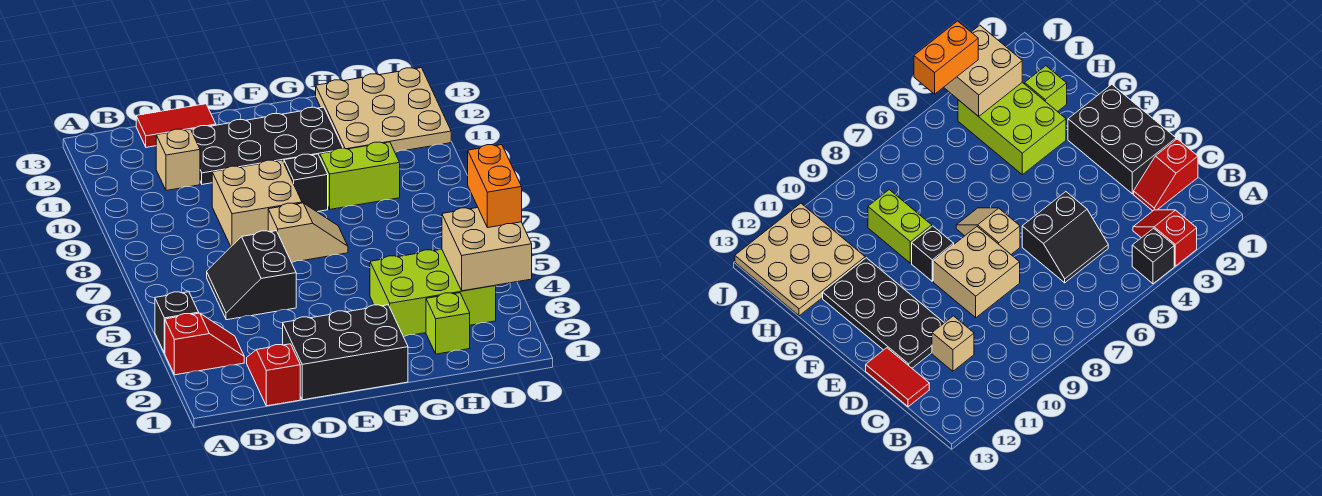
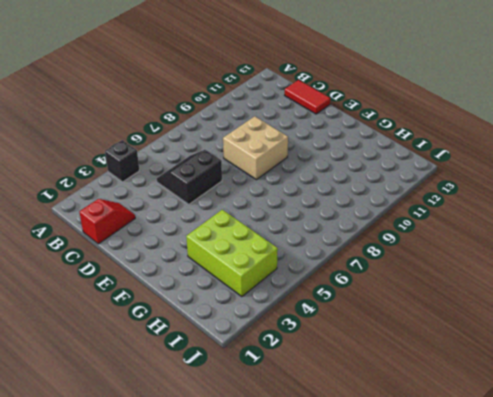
none -> red 1x2 slope [165,313,244,375]
none -> tan 1x1 brick [156,129,200,191]
none -> black 2x3 brick [283,305,408,400]

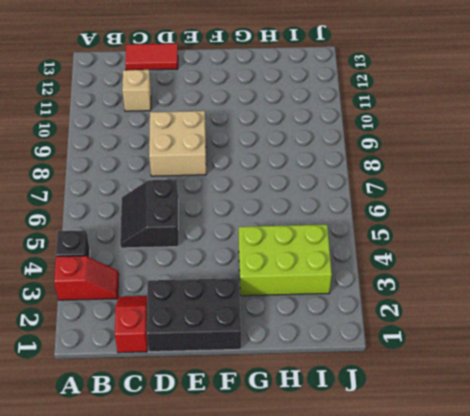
none -> black 2x4 plate [191,107,343,184]
none -> tan 1x2 slope [268,203,348,262]
none -> black 1x1 brick [284,154,328,212]

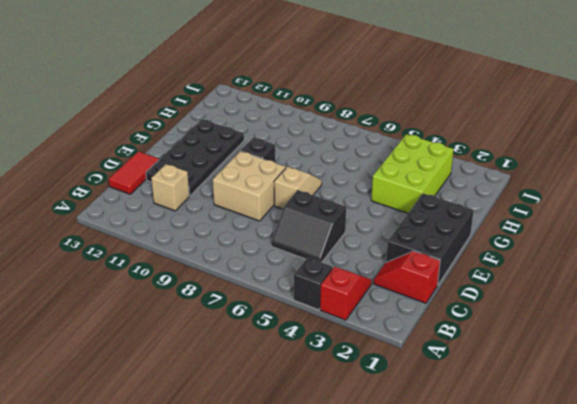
none -> lime 1x2 brick [320,142,400,209]
none -> lime 1x1 brick [426,293,470,354]
none -> tan 3x3 plate [316,68,451,152]

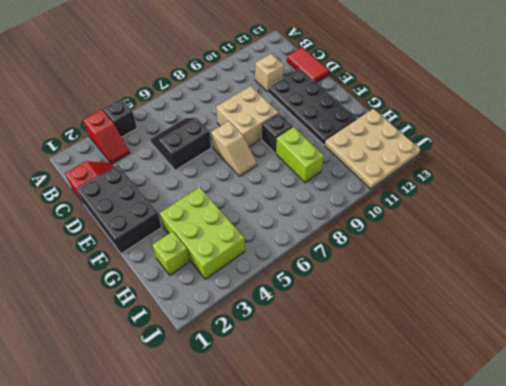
none -> tan 2x2 brick [442,208,532,291]
none -> orange 1x2 brick [468,145,522,228]

